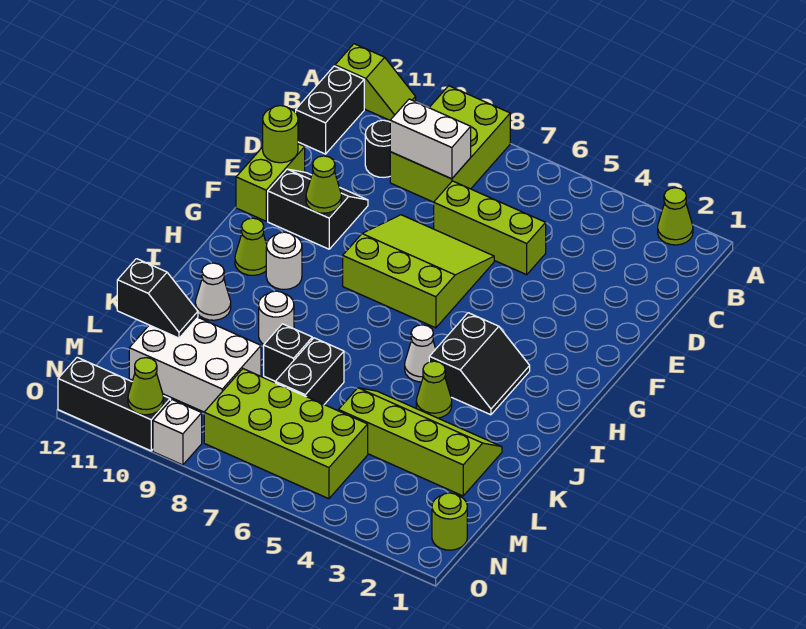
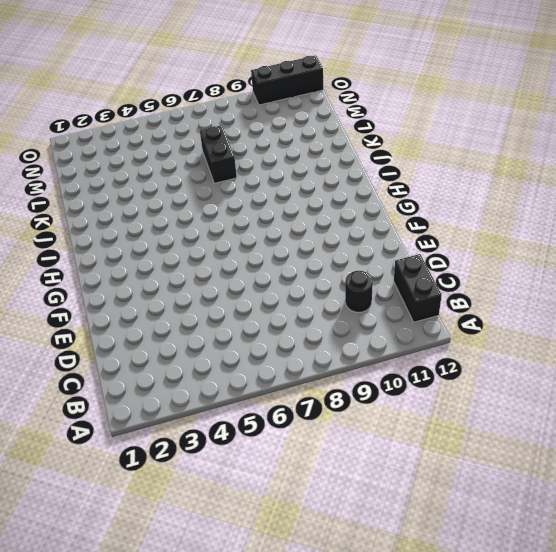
none -> lime 1x1 cone [658,188,693,245]
none -> lime 2x3 brick [390,86,510,202]
none -> lime 1x2 slope [335,44,416,120]

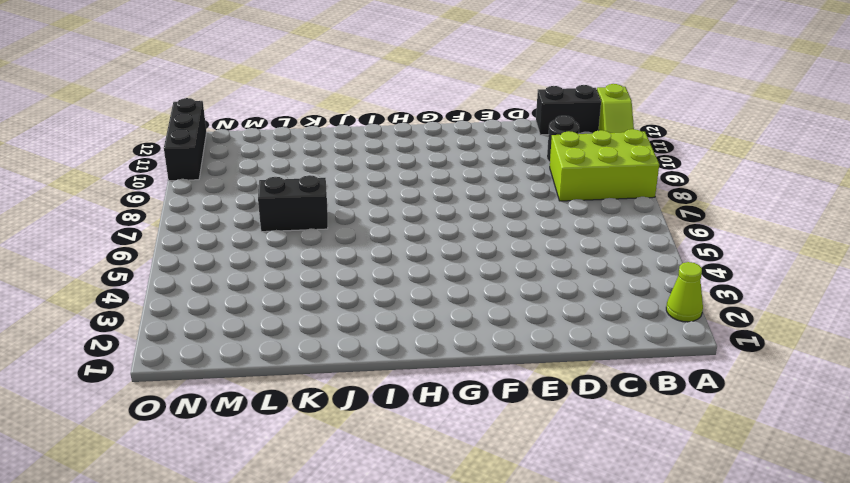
none -> lime 1x3 brick [434,181,546,275]
none -> lime 3x3 slope [343,215,494,328]
none -> black 2x2 slope [268,169,368,249]

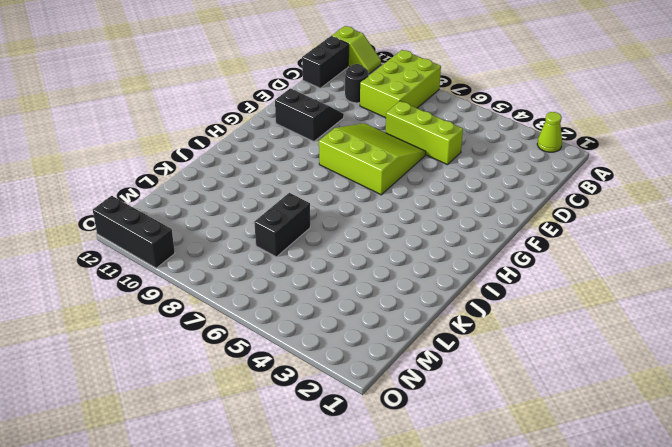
none -> lime 1x2 brick [236,144,305,221]
none -> black 2x2 slope [429,313,530,415]
none -> white 1x1 round brick [266,232,302,290]

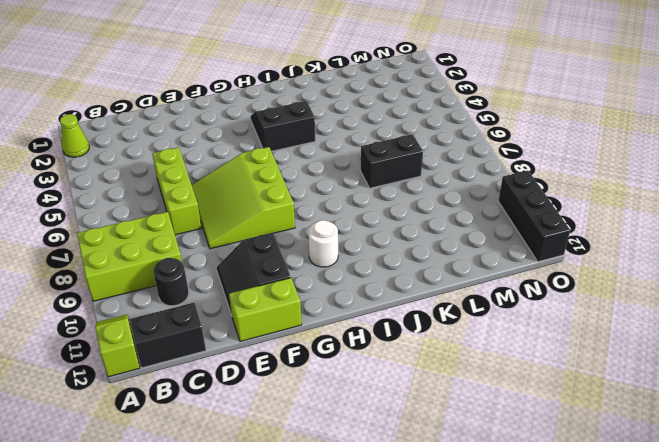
none -> lime 1x1 cone [235,218,267,275]
none -> white 1x1 cone [405,325,436,382]
none -> lime 1x1 cone [416,361,452,418]

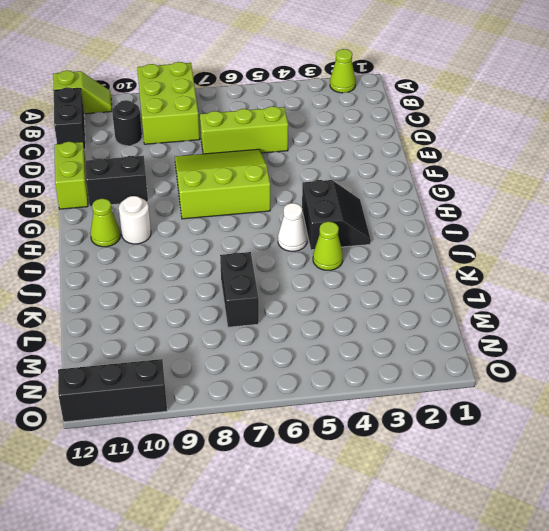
none -> white 1x1 round brick [259,291,294,344]
none -> white 1x1 cone [195,263,231,320]
none -> lime 2x4 slope [339,388,502,496]

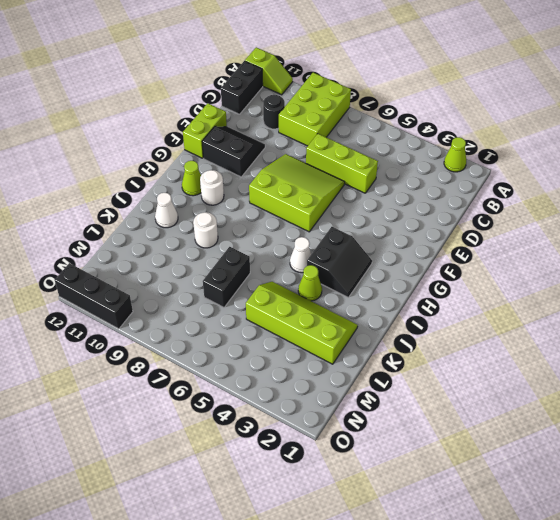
none -> black 1x1 brick [264,324,312,381]
none -> white 2x3 brick [129,318,261,412]
none -> lime 2x4 brick [204,369,368,499]

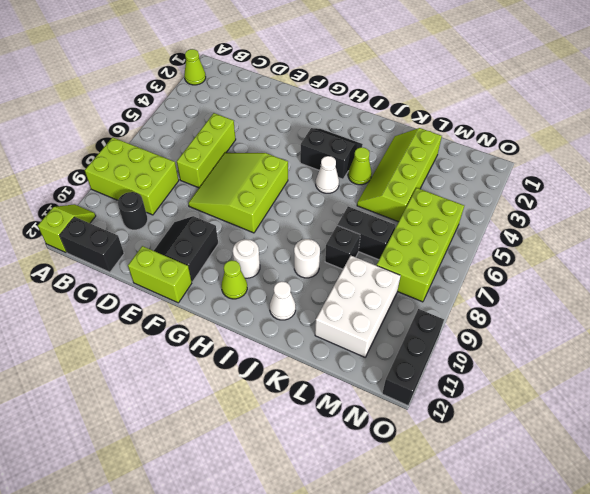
none -> lime 1x1 round brick [432,493,467,550]
none -> white 1x1 brick [153,399,202,465]
none -> white 1x2 brick [390,99,471,179]

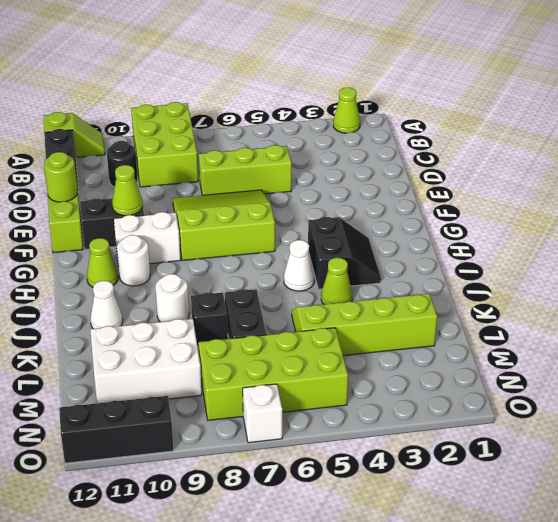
white 1x2 brick [114,212,181,264] -> white 1x2 brick moved to [390,99,471,179]
white 1x1 brick [243,384,282,443] -> white 1x1 brick moved to [153,399,202,465]
none -> lime 1x1 round brick [432,493,467,550]
none -> black 1x2 slope [117,259,198,338]
none -> lime 1x1 cone [128,358,163,415]

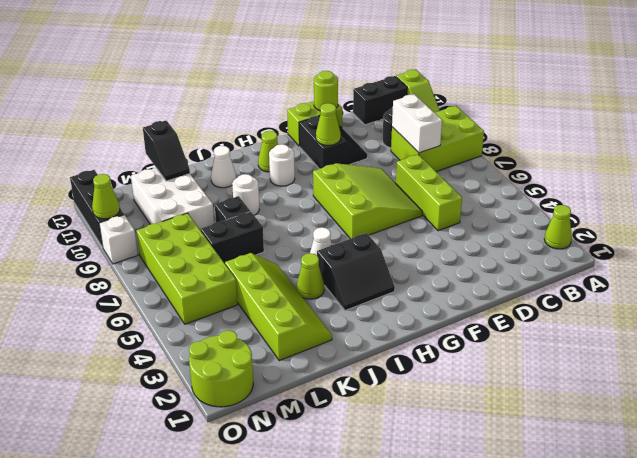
lime 2x2 round brick [189,330,253,407] -> lime 1x1 round brick [432,493,467,550]

